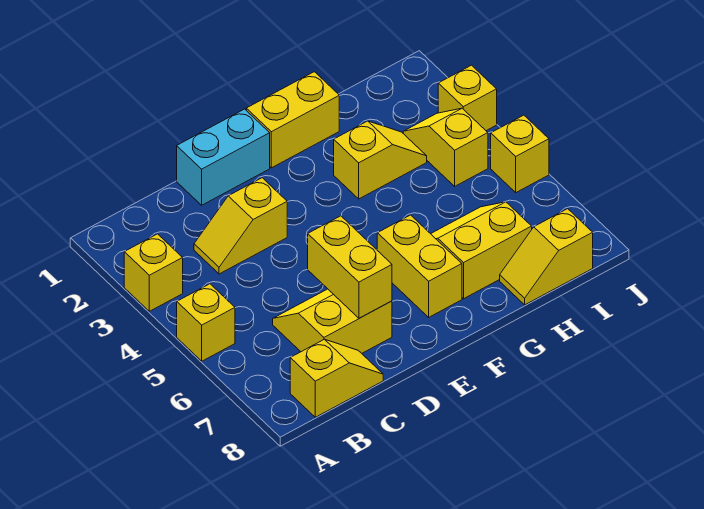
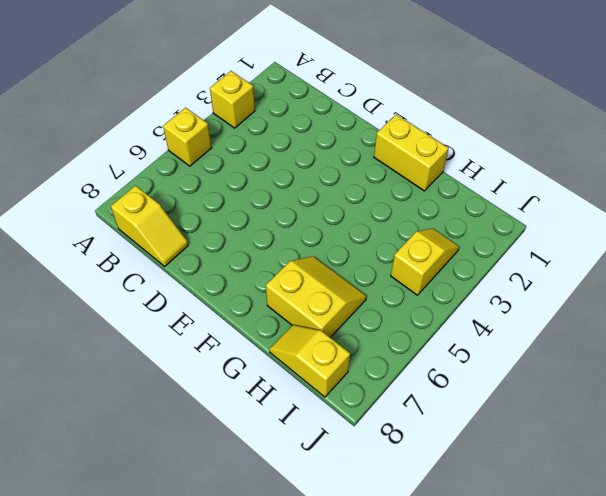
none -> yellow 1x2 slope [194,178,287,274]
none -> yellow 2x2 slope [273,289,392,353]
none -> cyan 1x2 brick [177,109,270,205]

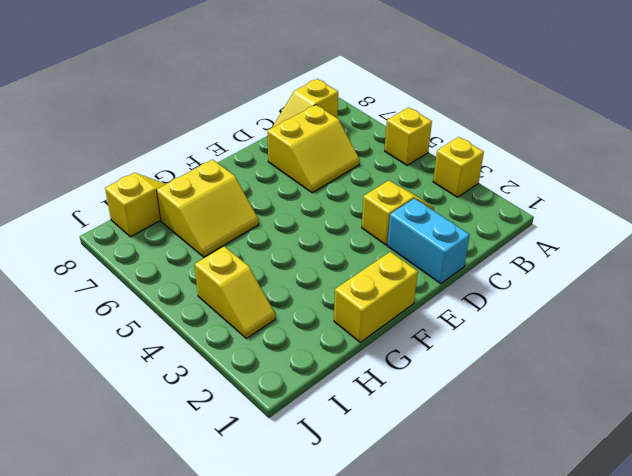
cyan 1x2 brick [387,198,470,284] -> cyan 1x2 brick turned to [177,109,270,205]
none -> yellow 1x2 brick [377,215,462,317]
none -> yellow 1x2 slope [334,121,427,199]
none -> yellow 1x1 brick [438,65,497,131]

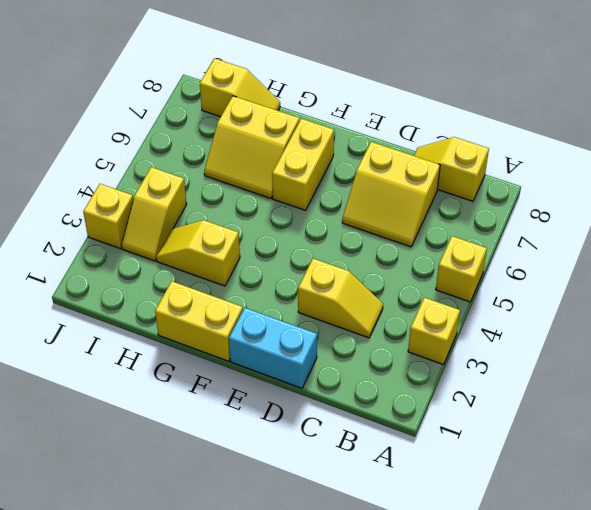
none -> yellow 1x1 brick [491,115,549,192]
none -> yellow 1x2 brick [308,216,392,318]

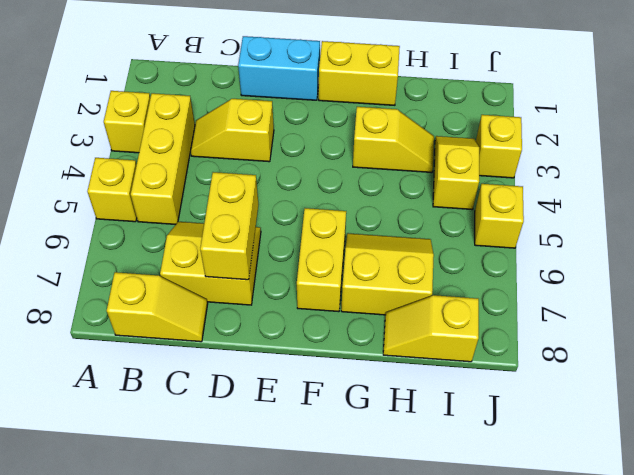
yellow 1x3 brick [131,93,195,224] -> none

